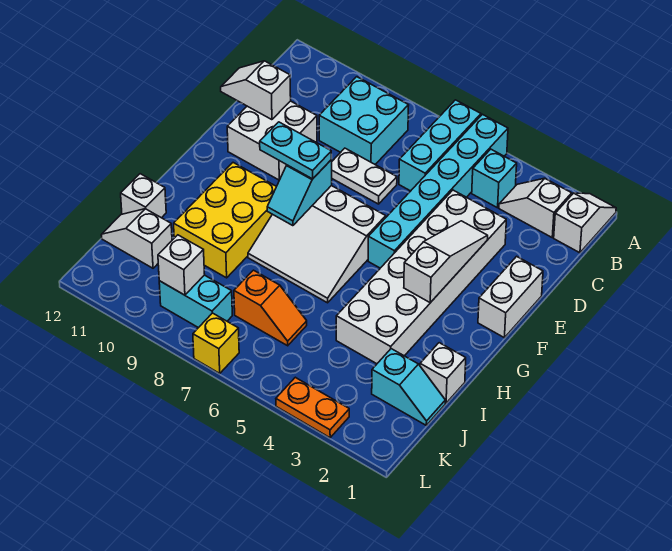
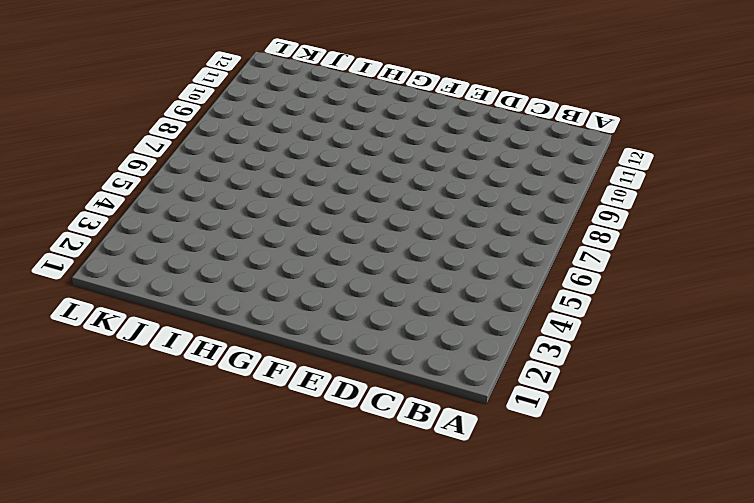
none -> white 1x2 slope [554,193,616,253]
none -> cyan 1x6 brick [368,114,508,268]
none -> cyan 1x3 brick [399,100,481,191]

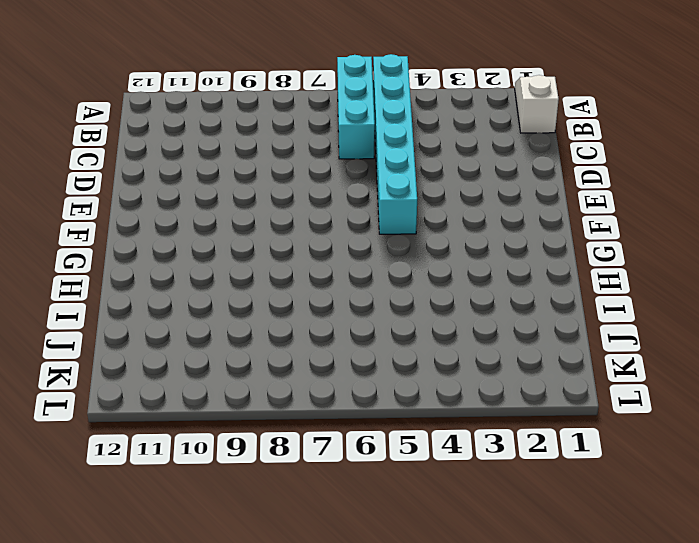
none -> white 1x2 slope [499,178,572,237]
none -> cyan 1x1 brick [472,149,517,208]
none -> cyan 2x2 brick [319,77,409,164]

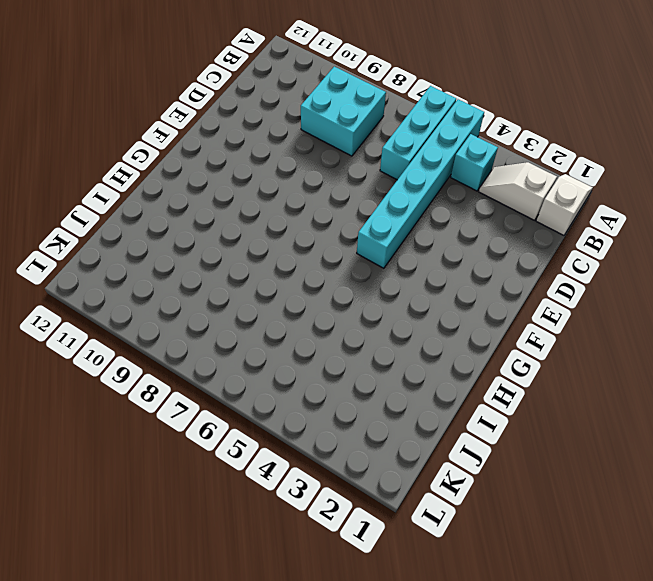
none -> white 2x6 brick [336,190,506,364]
none -> white 1x2 plate [332,148,397,204]
none -> white 2x2 brick [227,101,317,180]

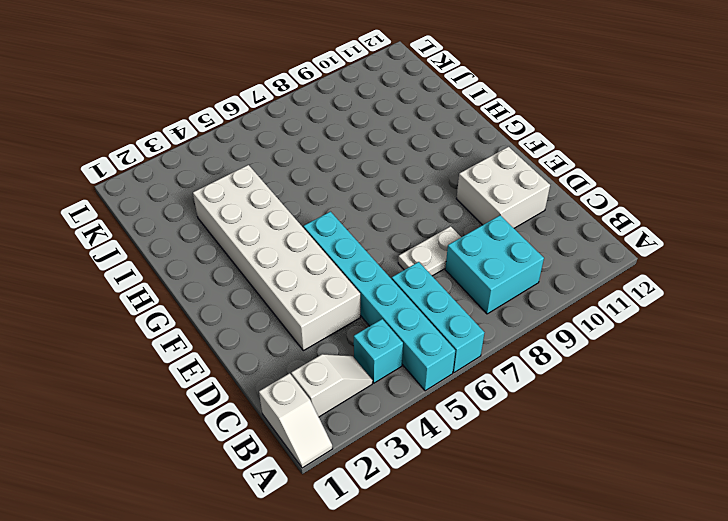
none -> white 1x2 brick [478,256,543,338]
none -> white 3x3 slope [248,186,386,303]
none -> yellow 2x3 brick [174,163,276,278]

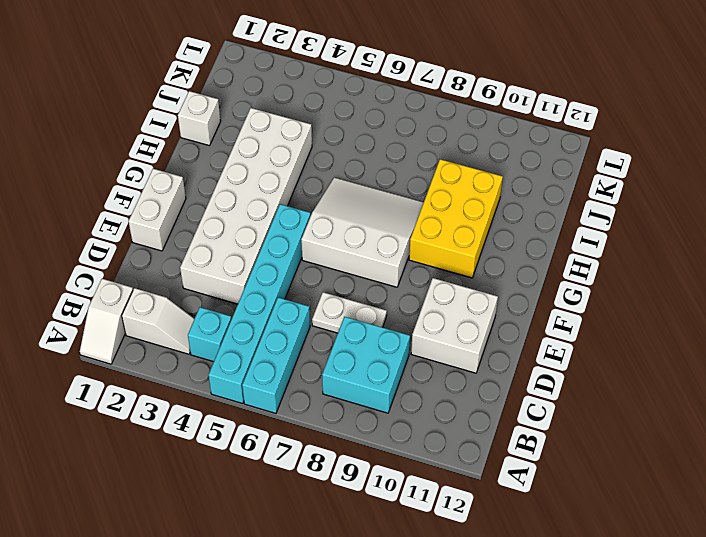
none -> white 1x1 brick [121,174,166,218]
none -> cyan 1x2 slope [372,349,445,425]
none -> orange 1x2 slope [234,270,307,346]

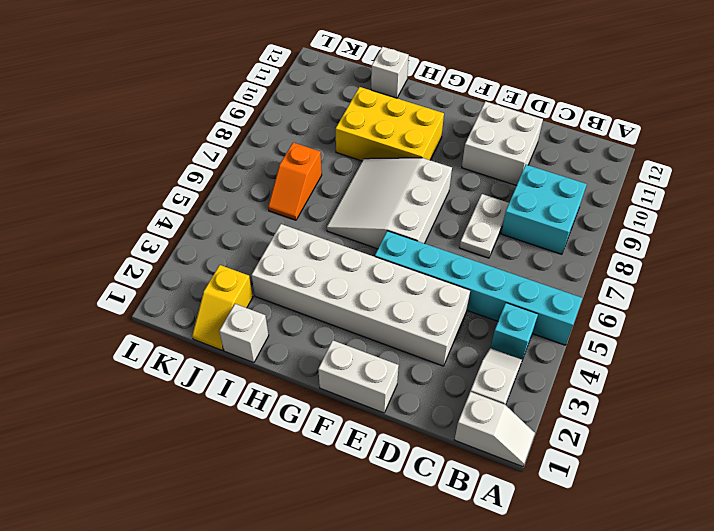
yellow 1x2 slope [192,265,253,351] -> cyan 1x2 slope [372,349,445,425]
none -> cyan 1x3 brick [399,100,481,191]
none -> white 1x2 slope [101,209,172,268]
none -> cyan 1x2 brick [159,275,232,328]

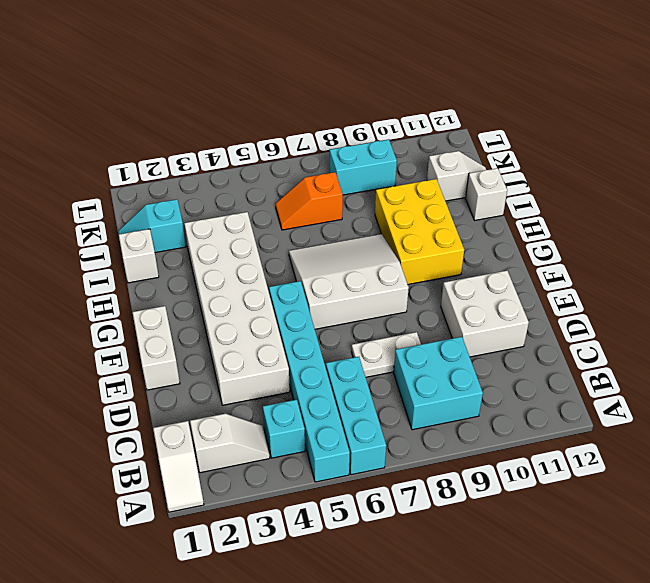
none -> orange 1x2 plate [276,377,349,438]
none -> yellow 1x1 brick [193,313,239,373]
none -> white 1x2 slope [221,61,291,120]

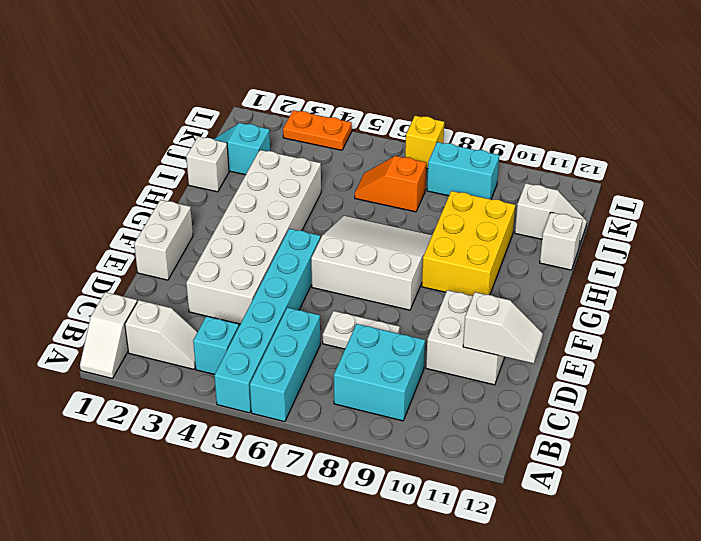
none -> white 1x3 slope [404,221,488,303]
none -> cyan 1x2 slope [267,160,332,226]
none -> white 1x1 brick [158,235,205,295]

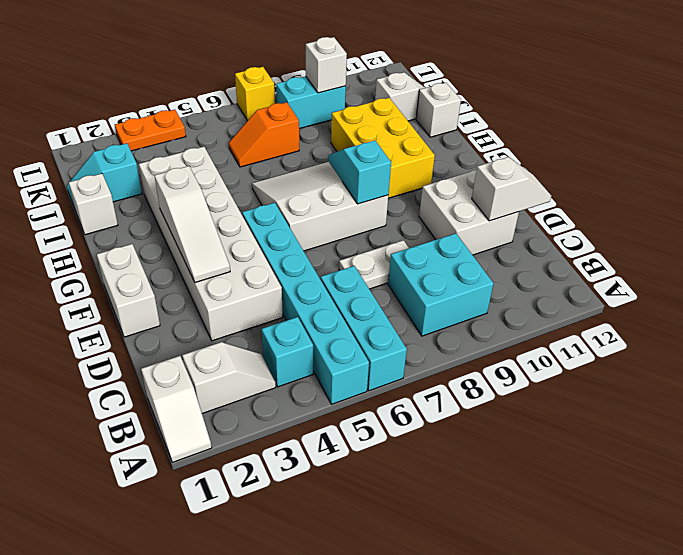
none -> cyan 1x2 plate [260,122,331,179]

